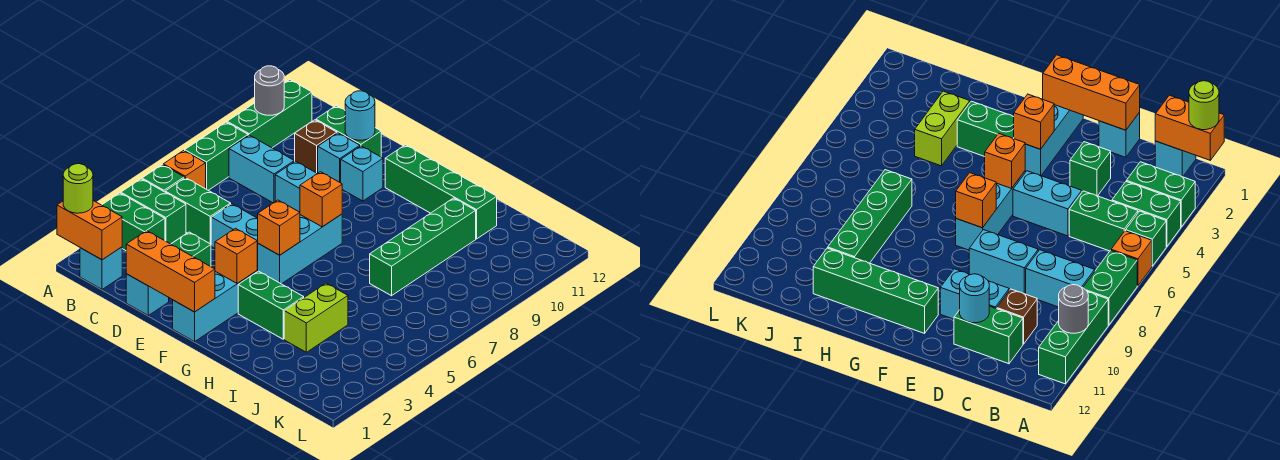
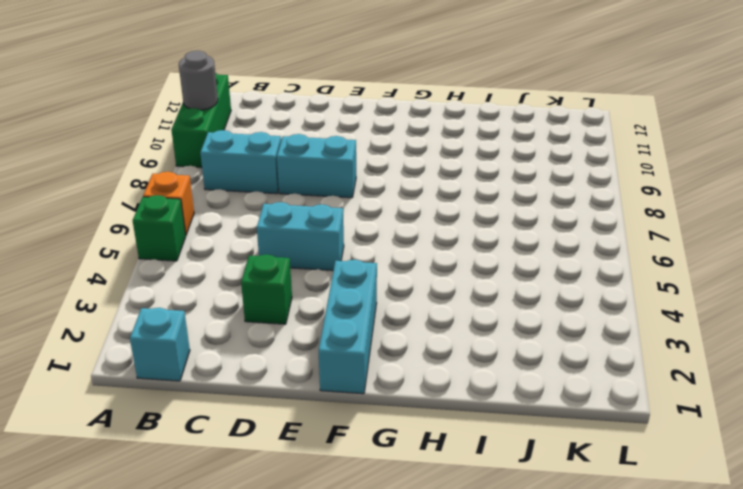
none -> green 1x2 brick [102,193,165,251]
none -> green 1x2 brick [121,179,186,244]
none -> green 1x2 brick [185,122,248,190]
none -> green 1x2 brick [165,178,231,244]

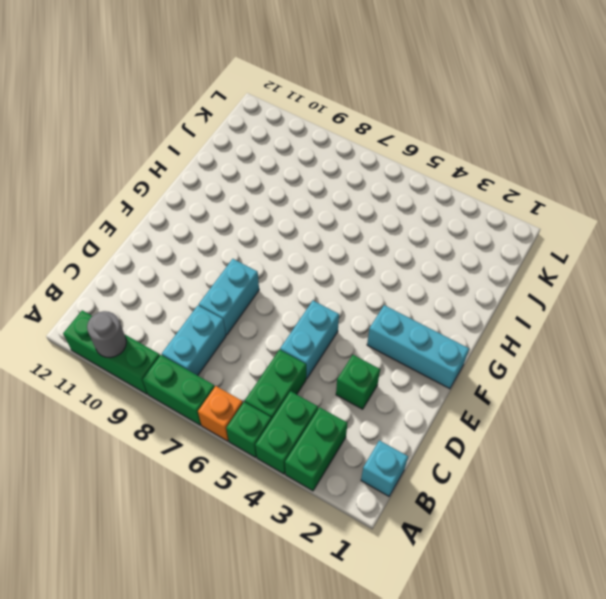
none -> brown 1x1 brick [295,120,337,173]
none -> green 1x2 brick [316,106,381,157]
none -> cyan 1x1 brick [126,274,169,315]
none -> cyan 1x1 brick [318,133,360,183]

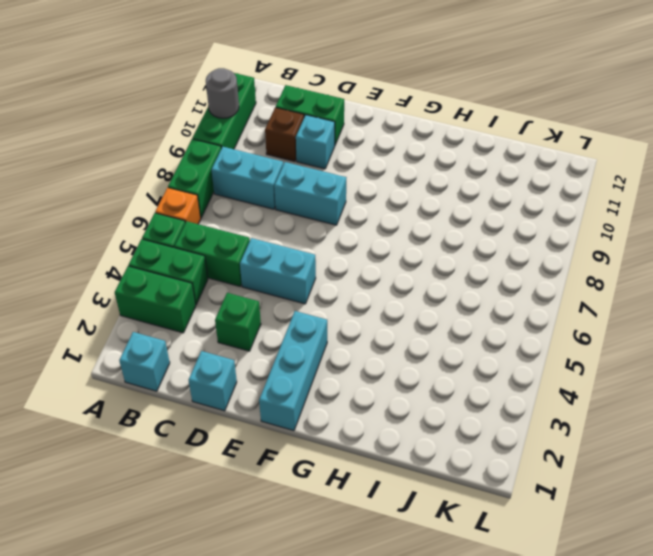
none -> cyan 1x1 brick [341,146,383,201]
none -> cyan 1x3 brick [258,214,342,284]
none -> green 1x4 brick [385,145,497,239]
none -> green 1x2 brick [238,271,304,339]

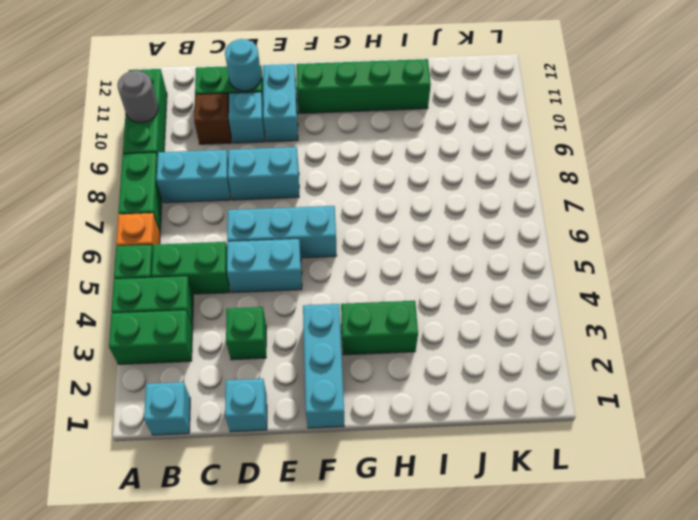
cyan 1x3 brick [227,206,337,258] -> cyan 1x3 brick turned to [258,214,342,284]
cyan 1x2 brick [263,64,298,142] -> cyan 1x1 brick [341,146,383,201]
none -> lime 1x2 brick [284,283,348,352]
none -> green 1x4 brick [370,198,476,296]
none -> orange 1x2 brick [57,201,122,260]
none -> orange 1x3 brick [126,231,215,312]

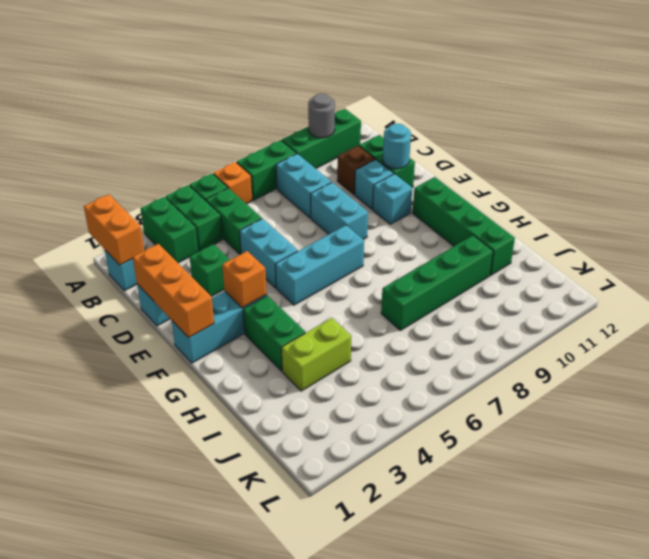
none -> orange 1x1 brick [258,200,300,255]
none -> orange 1x1 brick [300,172,342,227]
none -> lime 1x1 round brick [63,164,93,213]

